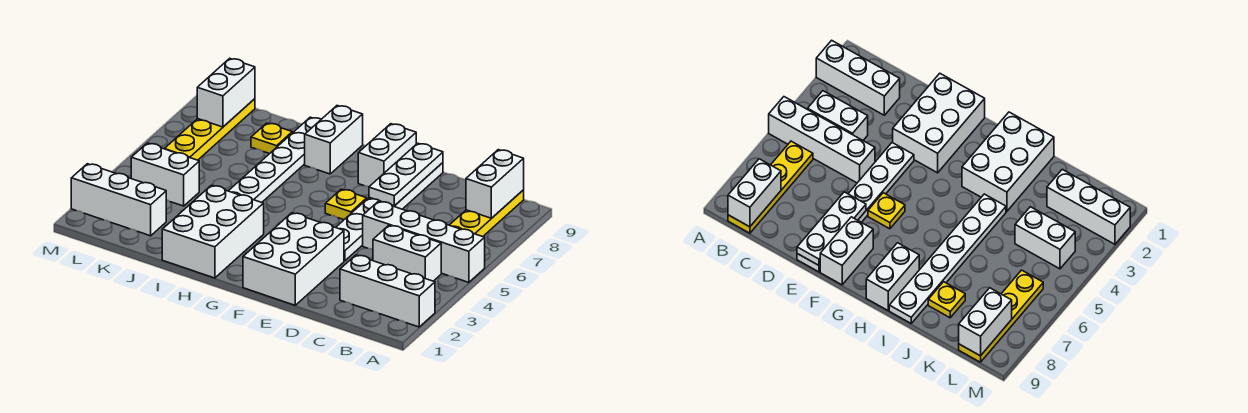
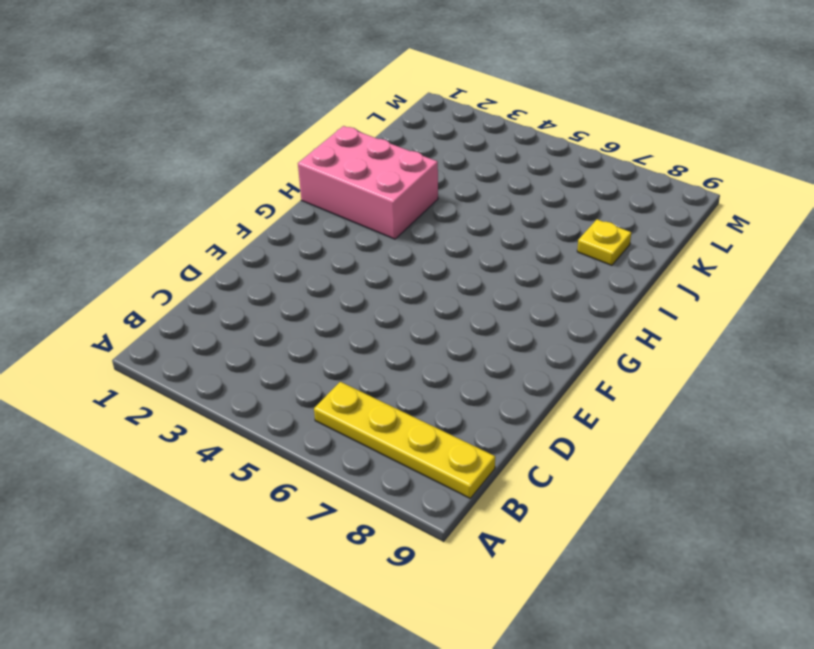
pink 2x3 brick [298,126,438,239] -> white 2x3 brick [162,185,264,278]
none -> white 1x3 brick [340,255,435,327]
none -> white 1x4 brick [363,201,485,283]
none -> white 1x2 brick [373,225,441,281]

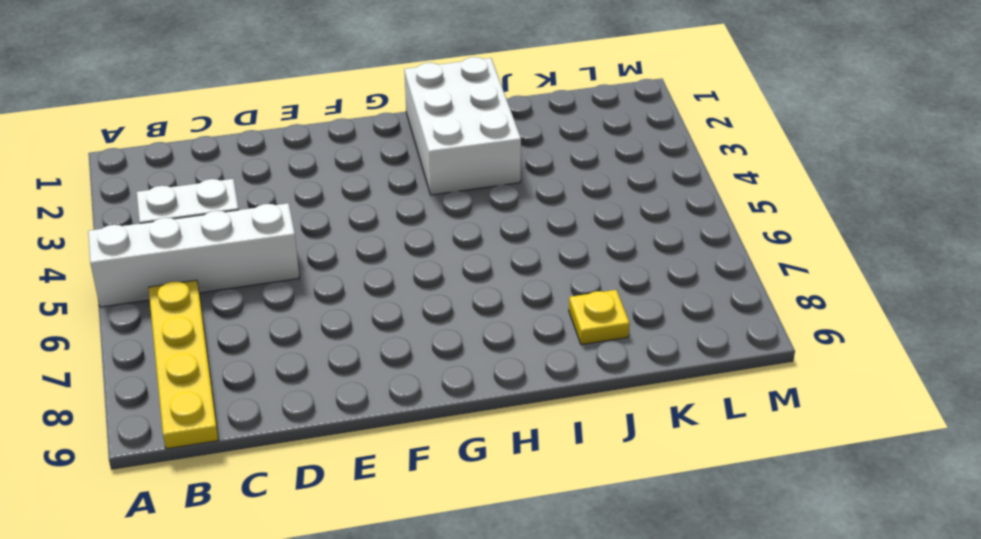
none -> white 1x3 brick [340,255,435,327]
none -> white 2x3 brick [243,213,344,305]
none -> white 1x6 plate [336,163,443,261]

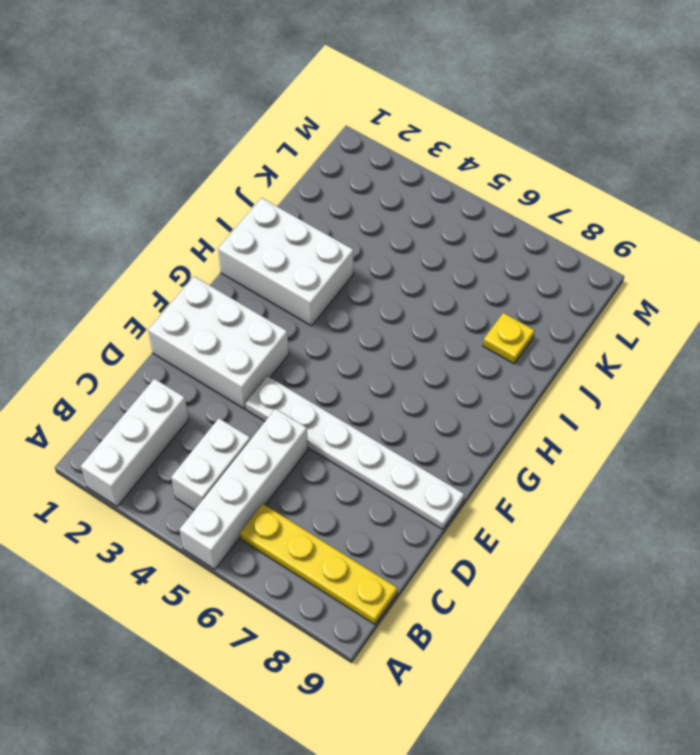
none -> yellow 1x1 plate [325,189,367,220]
none -> white 1x2 brick [358,124,416,187]
none -> white 1x2 brick [305,106,363,174]

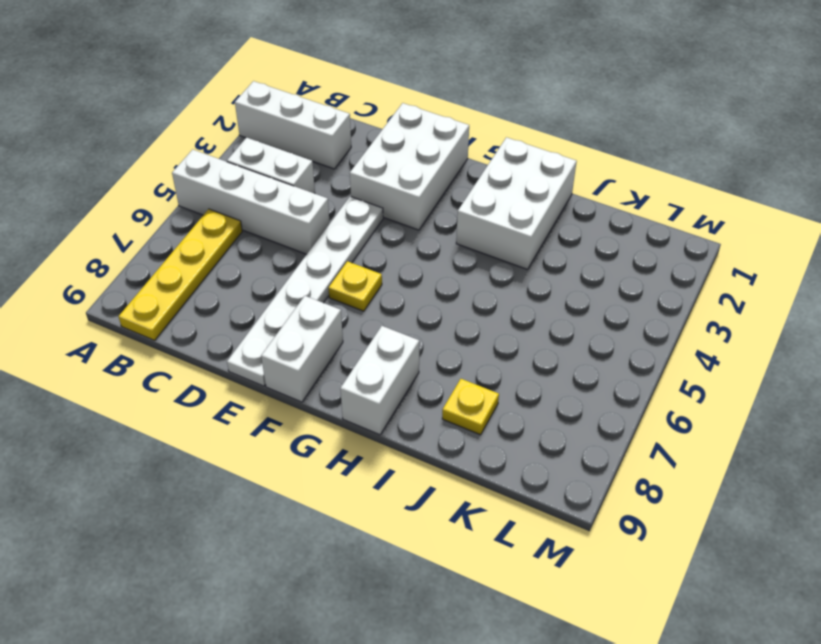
none -> white 1x6 plate [229,117,321,202]
none -> white 1x3 brick [71,164,166,236]
none -> white 1x2 brick [131,143,199,206]

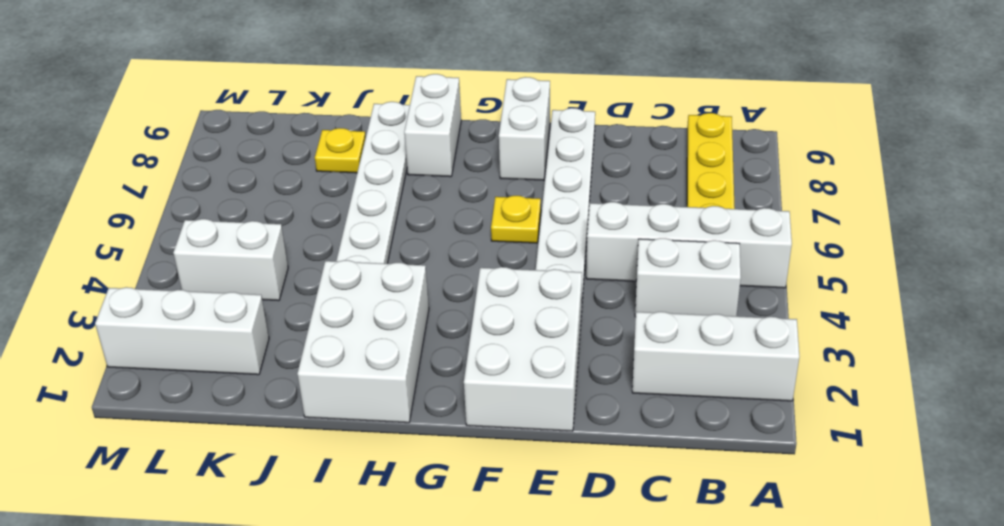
none -> yellow 1x4 plate [165,99,255,160]
none -> white 1x2 brick [466,150,524,218]
none -> white 1x3 plate [369,143,443,206]

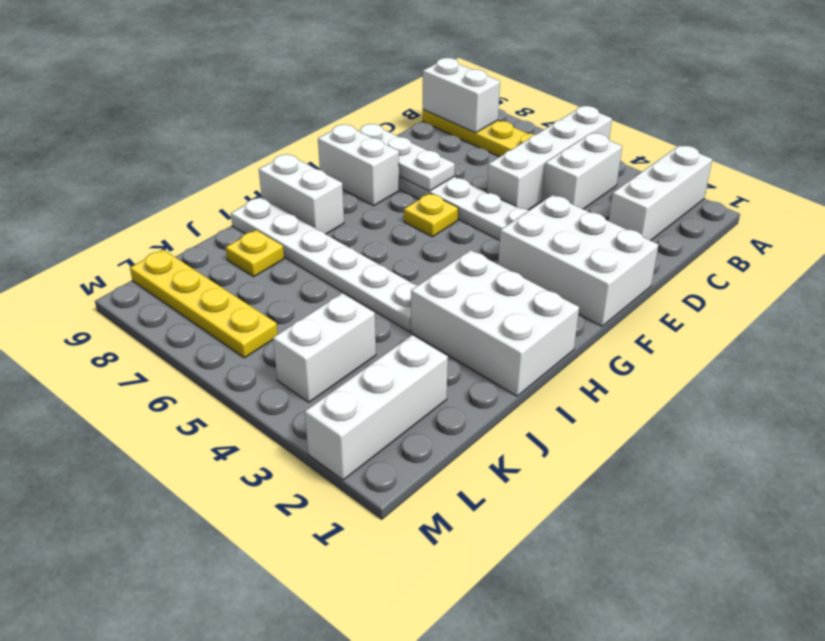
none -> white 1x2 brick [197,58,255,127]

